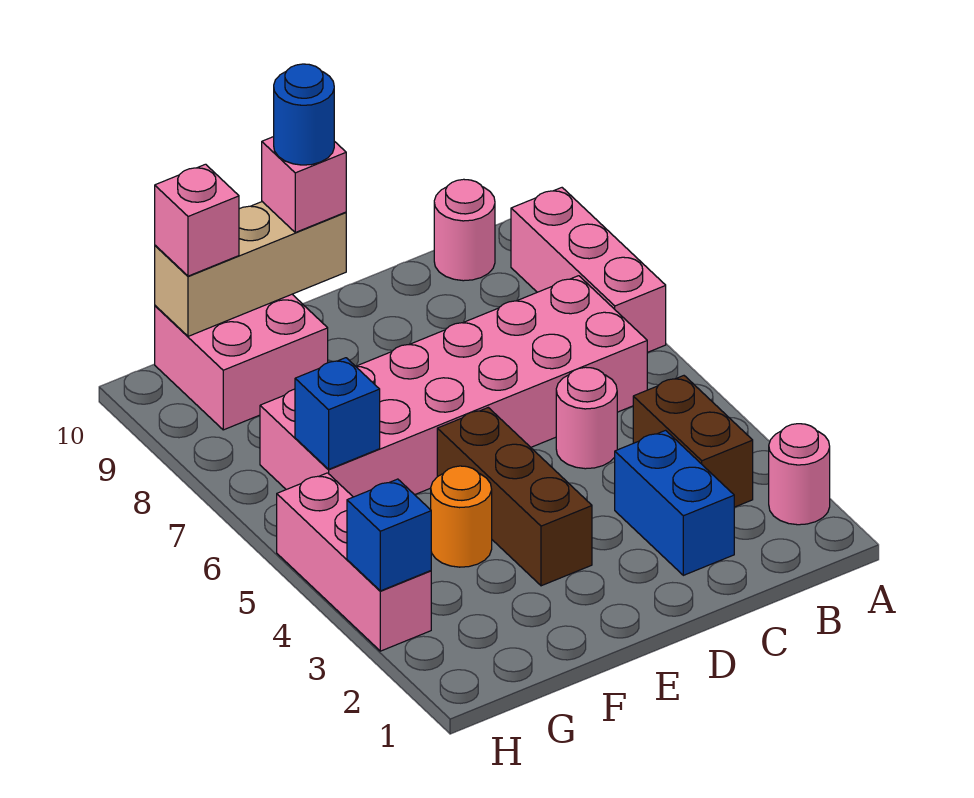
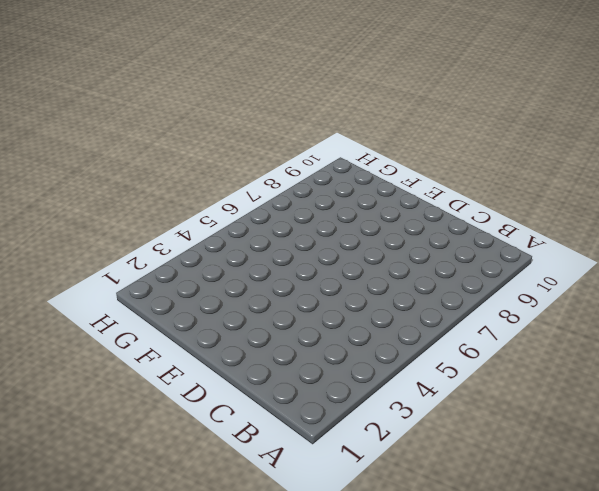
none -> pink 1x1 round brick [769,424,830,525]
none -> pink 1x3 brick [511,188,666,353]
none -> brown 1x2 brick [633,376,753,507]

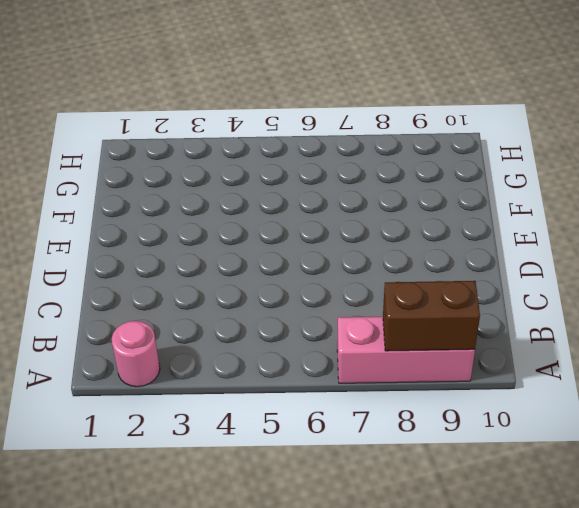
brown 1x2 brick [383,281,480,351] -> brown 1x2 brick moved to [633,376,753,507]
none -> pink 2x6 brick [260,276,647,497]
none -> pink 1x1 round brick [434,179,495,281]
none -> blue 1x2 brick [615,430,734,575]

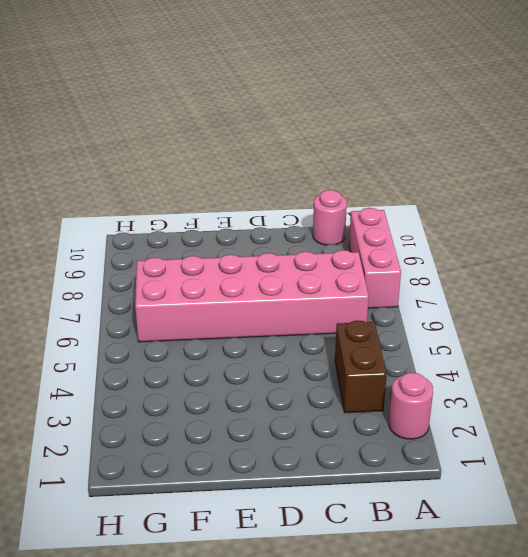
none -> blue 1x2 brick [615,430,734,575]
none -> pink 1x1 round brick [556,367,617,469]
none -> brown 1x3 brick [437,408,592,586]

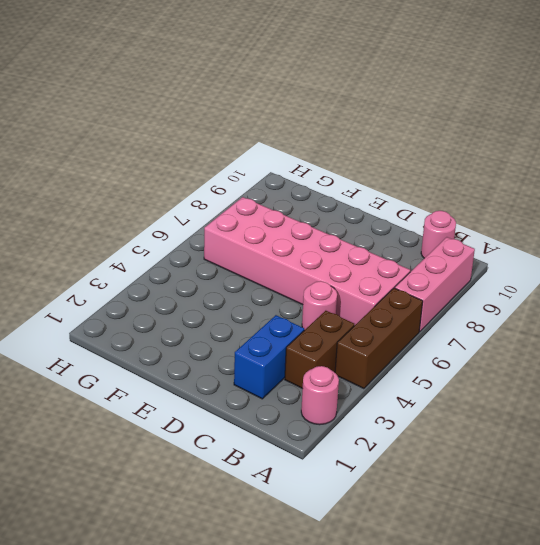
brown 1x3 brick [335,288,423,389] -> brown 1x3 brick moved to [437,408,592,586]
none -> orange 1x1 round brick [431,466,492,567]
none -> pink 2x2 brick [155,294,328,430]
none -> pink 1x3 brick [277,473,431,651]

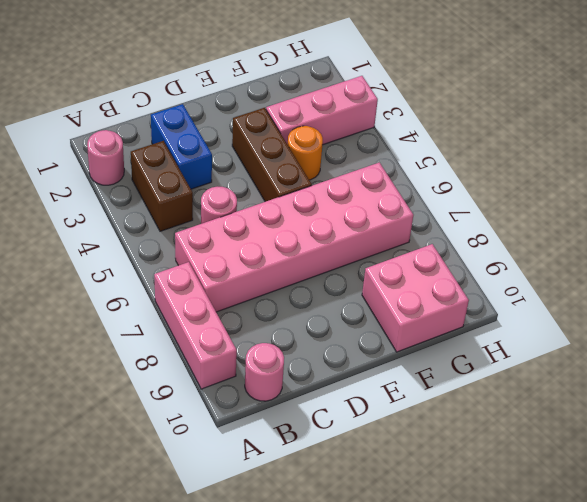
pink 1x3 brick [266,76,378,145] -> pink 1x3 brick turned to [277,473,431,651]
none -> tan 1x3 brick [155,202,346,336]
none -> blue 1x1 brick [295,358,380,469]
none -> blue 1x1 brick [347,479,431,591]

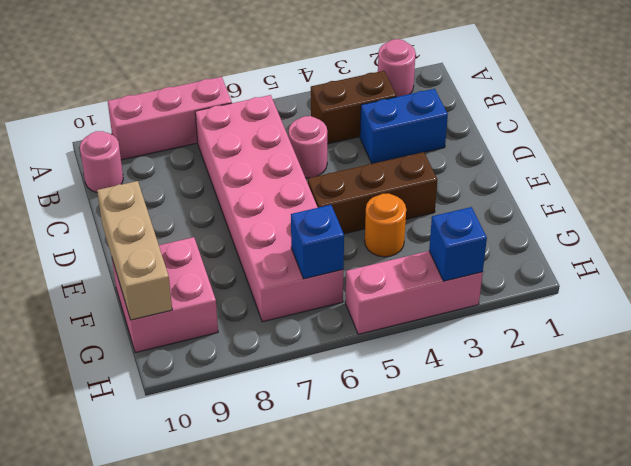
none -> pink 1x1 brick [262,137,346,232]
none -> pink 1x1 brick [155,164,239,276]
none -> blue 1x1 round brick [274,64,334,165]

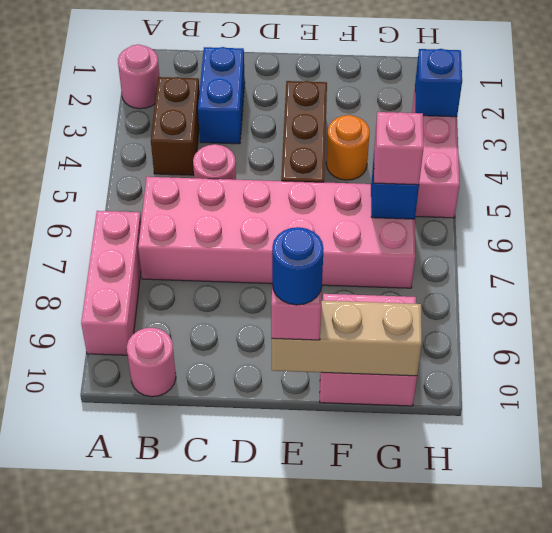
pink 1x1 brick [374,112,424,185] -> pink 1x1 brick moved to [155,164,239,276]

